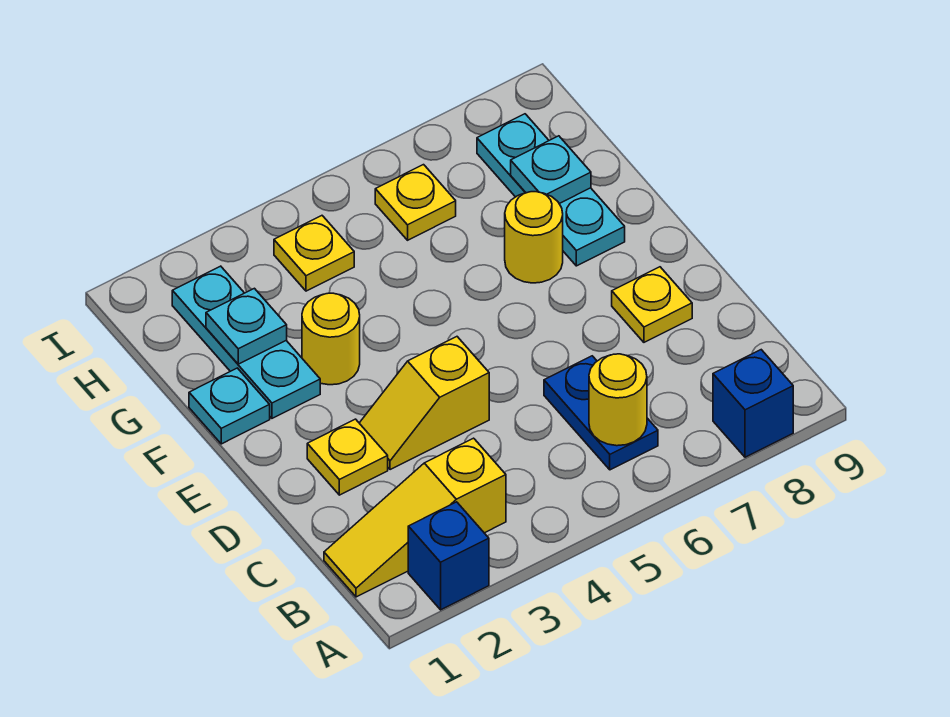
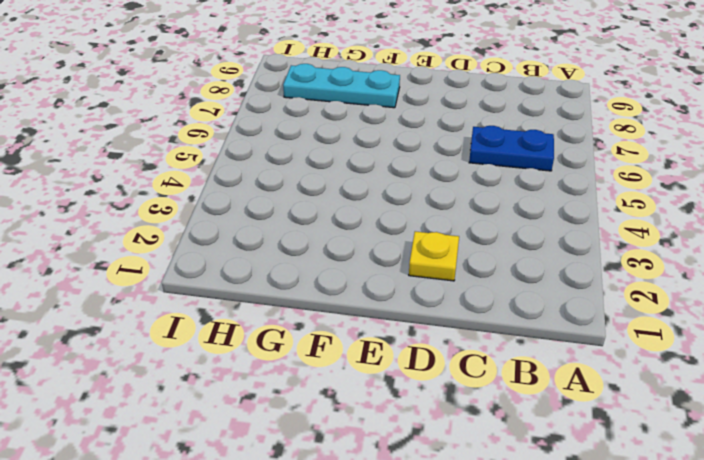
none -> blue 1x1 brick [408,502,489,610]
none -> blue 1x1 brick [713,350,793,457]
none -> yellow 1x3 slope [324,438,506,597]

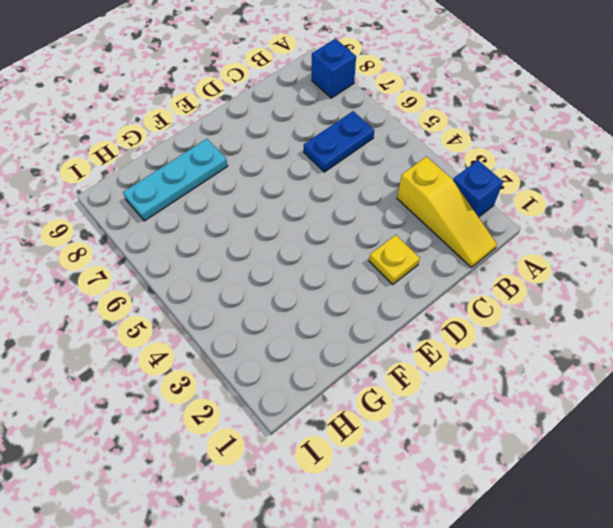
none -> yellow 1x2 slope [360,337,489,470]
none -> yellow 1x1 plate [612,267,692,342]
none -> cyan 1x1 plate [189,368,270,444]

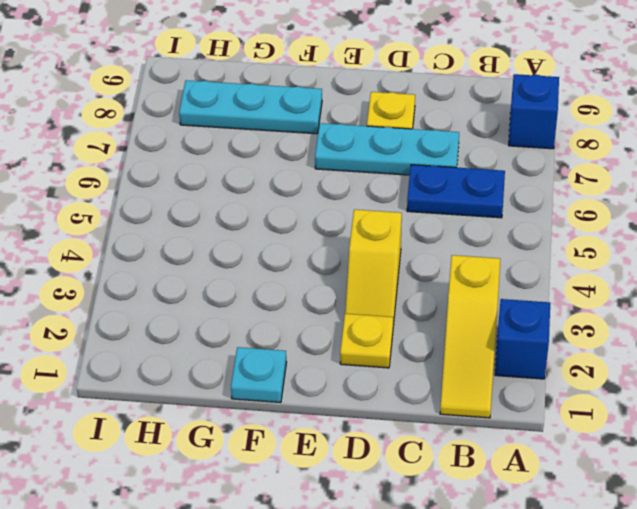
cyan 1x3 plate [315,123,459,175] -> cyan 1x3 plate moved to [172,266,320,418]
none -> yellow 1x1 round brick [302,293,360,385]
none -> yellow 1x1 round brick [505,192,563,283]
none -> yellow 1x1 plate [274,216,354,291]

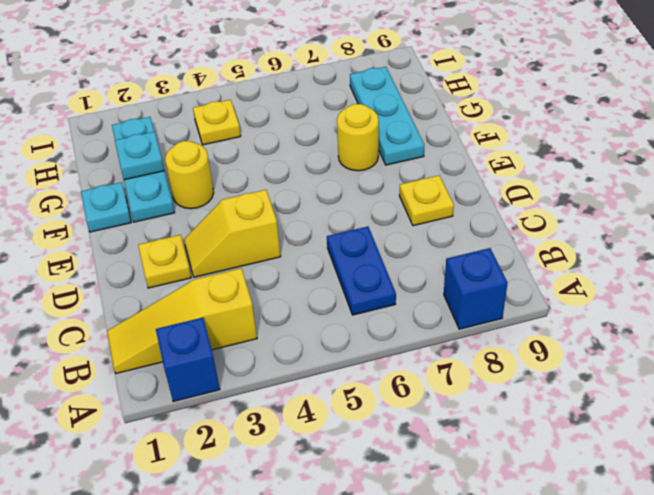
none -> yellow 1x1 plate [375,165,456,240]
none -> yellow 1x1 round brick [589,354,647,446]
none -> cyan 1x1 plate [511,136,591,204]

